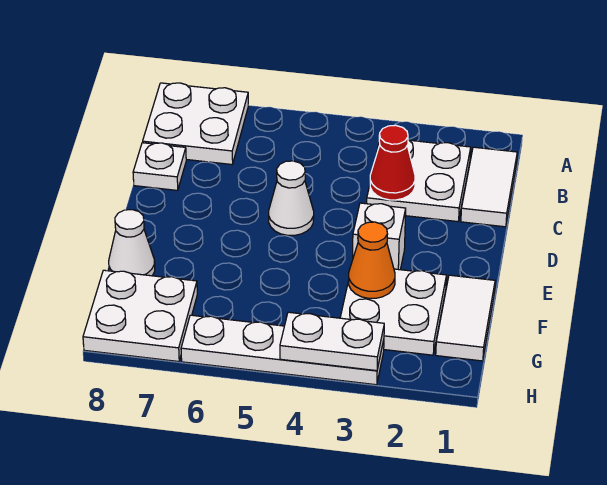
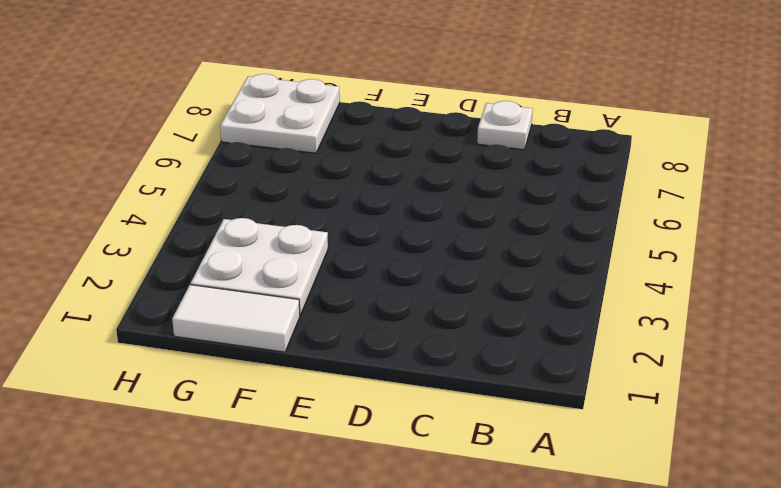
none -> white 2x2 plate [143,83,248,164]
none -> white 1x2 tile [461,147,517,227]
none -> white 2x2 plate [367,140,471,222]

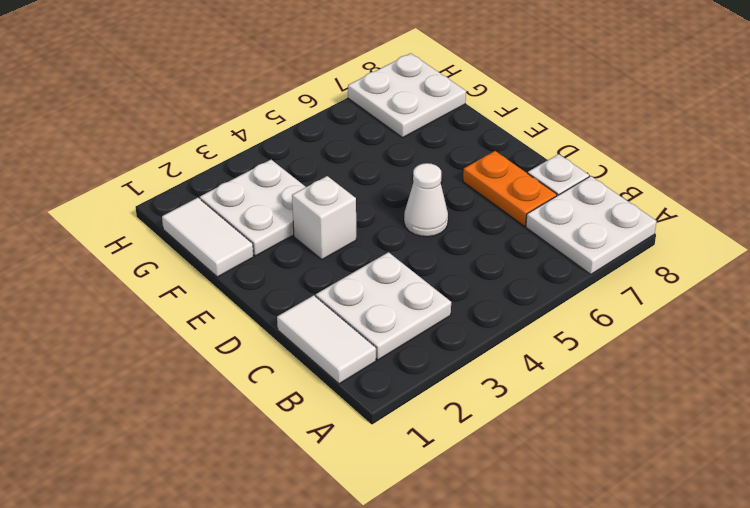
orange 1x2 plate [463,151,557,226] -> none
none -> white 1x1 cone [109,210,155,276]
none -> white 1x4 plate [181,315,384,385]
none -> red 1x1 cone [370,125,415,200]

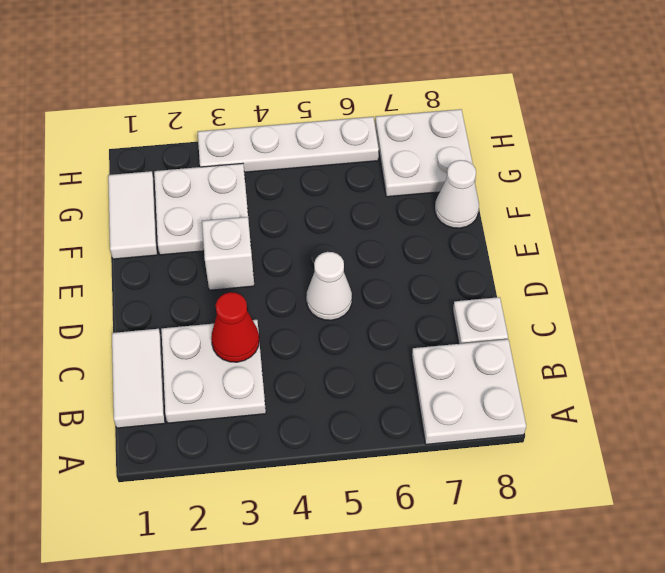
none -> orange 1x1 cone [349,222,395,298]
none -> white 1x2 plate [280,312,384,371]

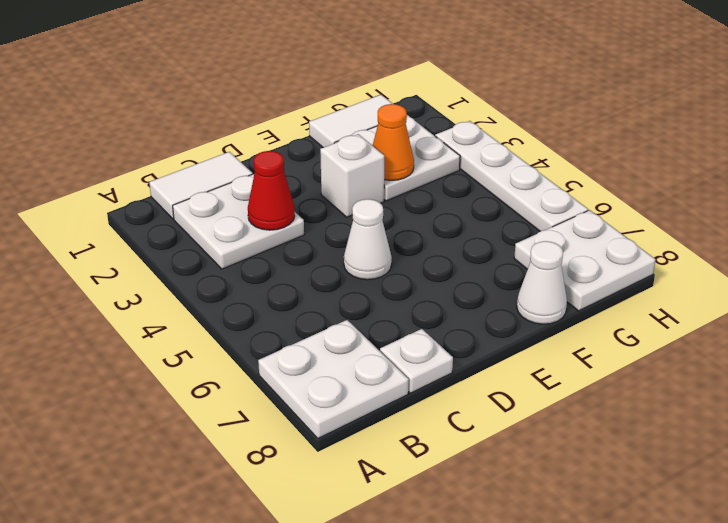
none -> white 1x2 plate [280,312,384,371]

